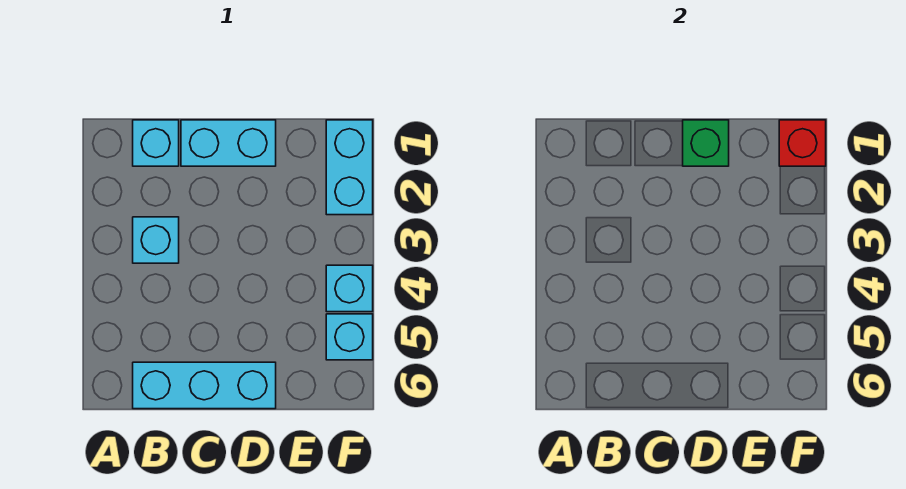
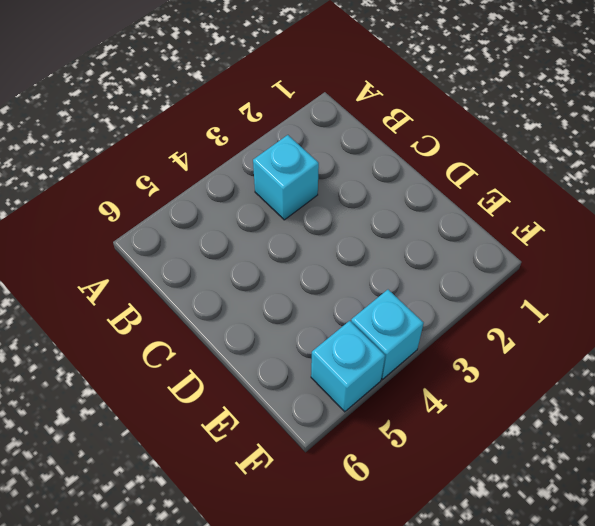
none -> cyan 1x1 brick [133,120,179,166]
none -> cyan 1x3 brick [133,362,276,409]

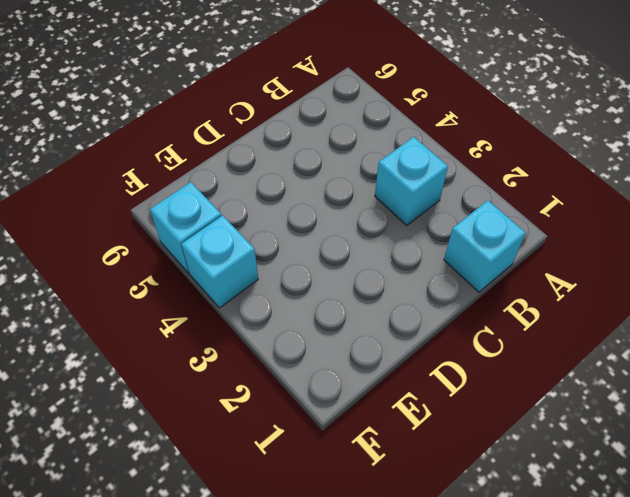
none -> cyan 1x3 brick [133,362,276,409]
none -> cyan 1x2 brick [181,120,276,166]

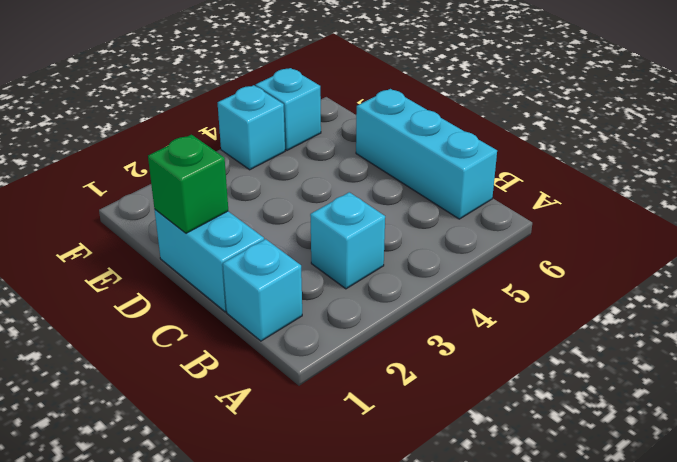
none -> cyan 1x2 brick [326,120,373,215]
none -> red 1x1 brick [779,120,826,166]

